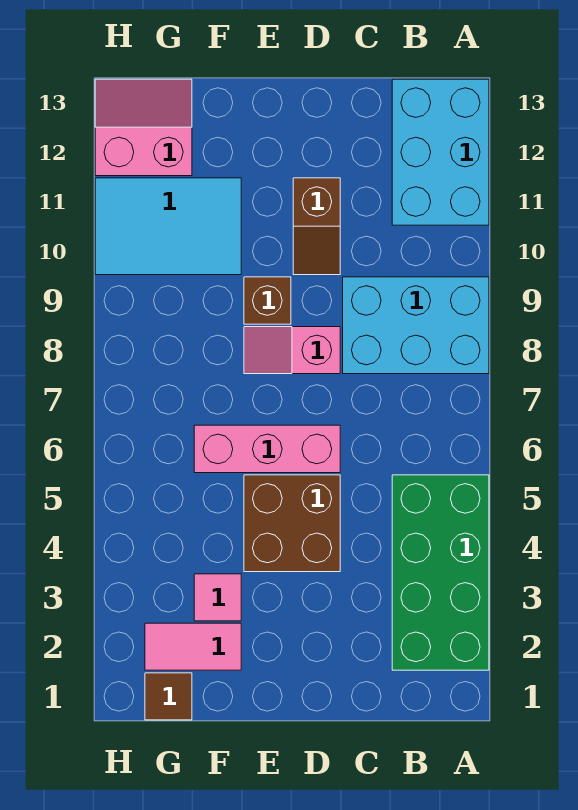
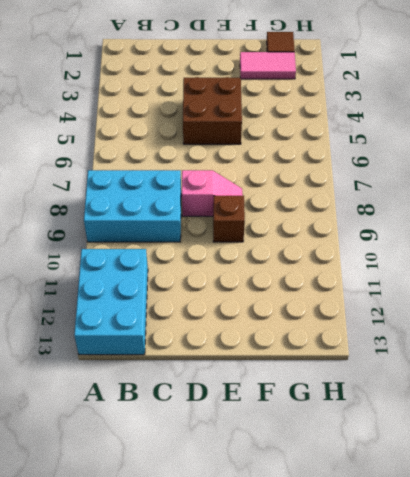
none -> green 2x4 brick [392,475,489,670]
none -> pink 1x3 brick [194,425,340,473]
none -> brown 1x2 slope [293,178,340,275]

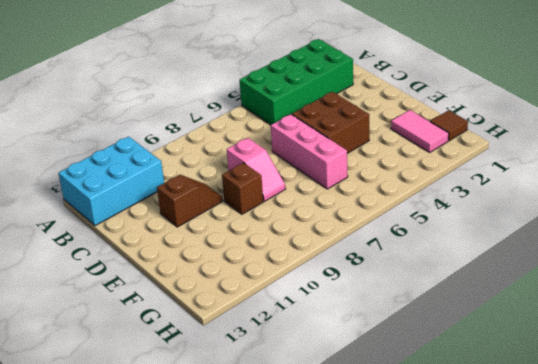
none -> cyan 2x3 brick [343,277,489,374]
none -> pink 1x1 tile [194,574,241,621]
none -> cyan 2x3 tile [95,178,241,275]

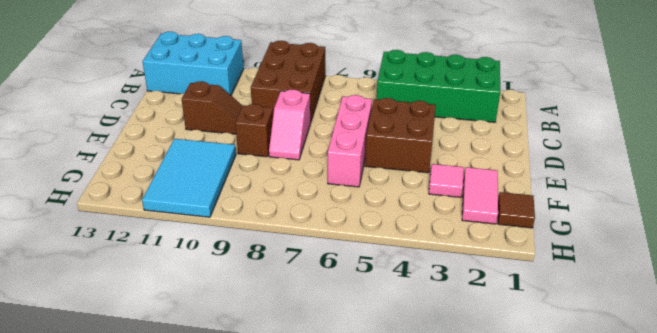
brown 2x3 brick [251,41,325,123] -> cyan 2x3 brick [343,277,489,374]
none -> pink 2x2 slope [95,79,192,176]

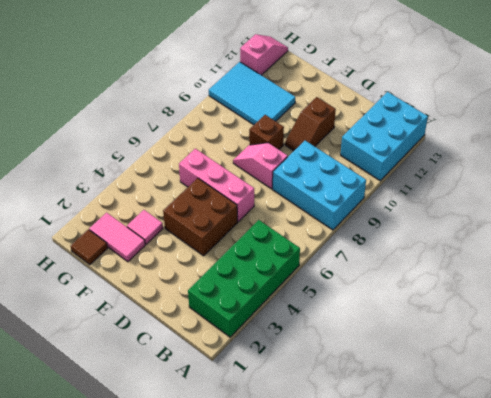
pink 1x2 slope [240,34,288,75] -> pink 2x2 slope [95,79,192,176]

